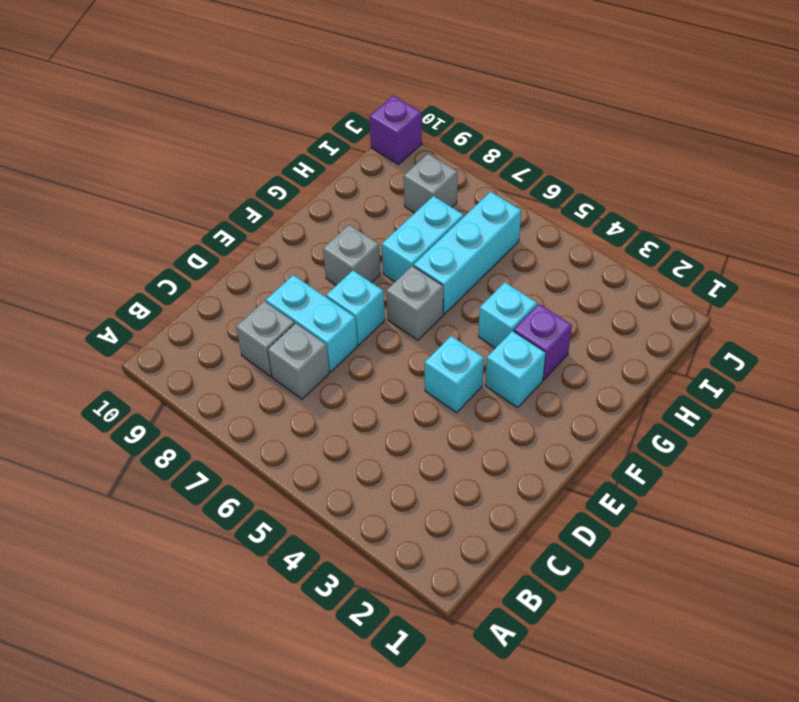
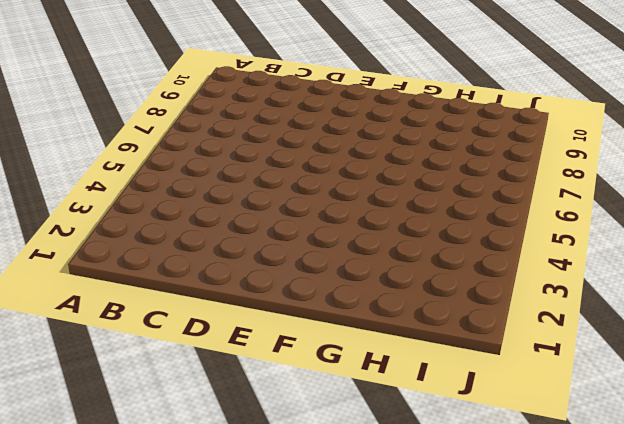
none -> grey 1x1 brick [268,323,329,399]
none -> grey 1x1 brick [236,301,294,377]
none -> cyan 1x2 brick [266,275,358,372]

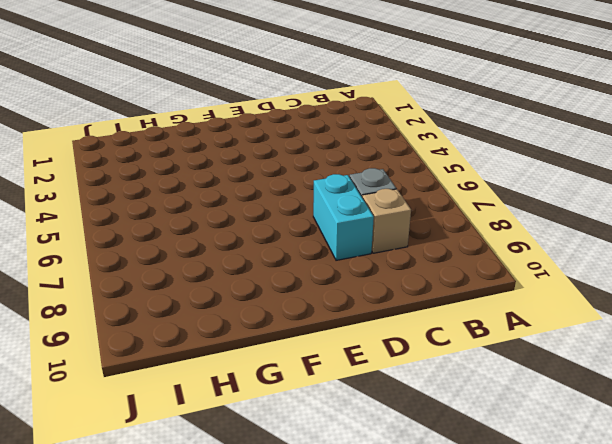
tan 1x1 brick [362,189,411,253] -> grey 1x1 brick [236,301,294,377]
none -> cyan 1x1 brick [425,336,484,412]
none -> cyan 1x1 brick [326,271,385,345]
none -> cyan 1x1 brick [485,331,546,408]

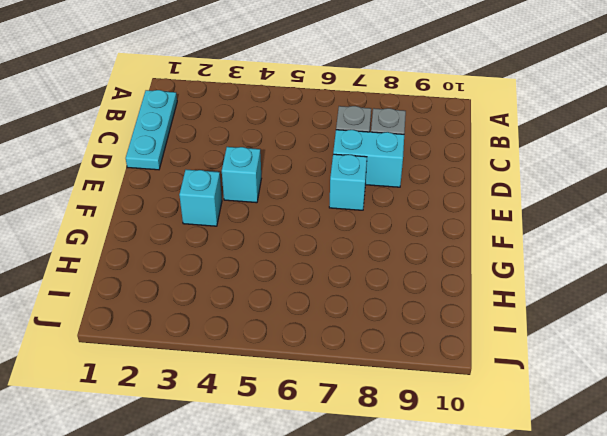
cyan 1x3 plate [126,90,177,170] -> none
none -> grey 1x1 brick [386,266,443,340]
none -> grey 1x1 brick [323,225,380,285]
none -> purple 1x1 brick [514,304,572,380]

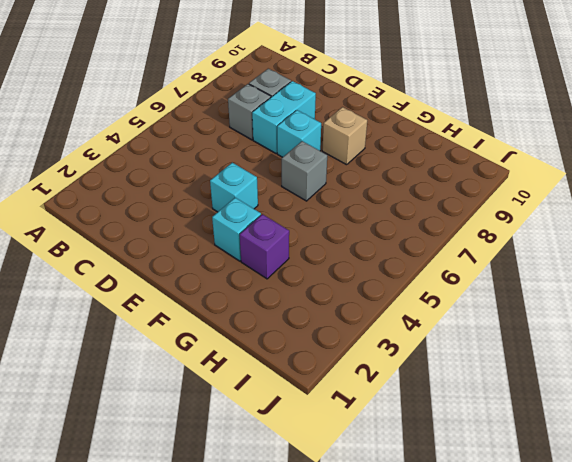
tan 1x1 brick [322,107,367,165] -> grey 1x1 brick [323,225,380,285]
none -> cyan 1x1 brick [478,282,537,348]
none -> cyan 1x3 brick [414,192,521,314]
none -> cyan 1x2 brick [382,196,464,281]

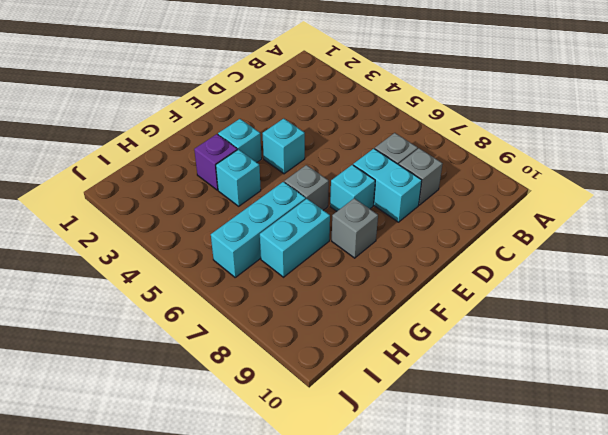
none -> grey 1x1 brick [404,154,457,213]
none -> purple 1x1 brick [369,96,422,165]

